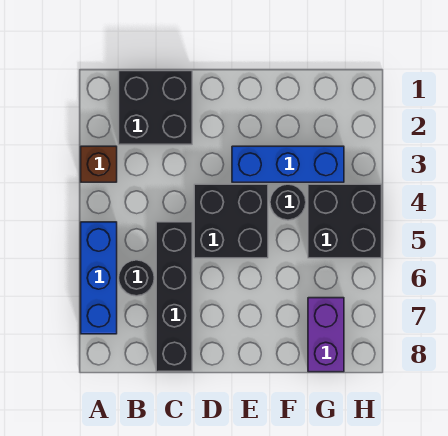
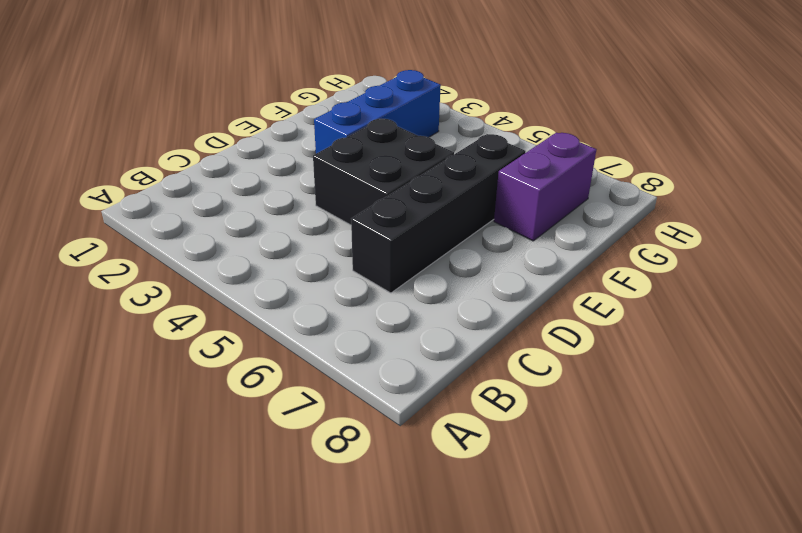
black 1x4 brick [351,134,526,293] -> black 1x4 brick turned to [156,222,192,372]
purple 1x2 brick [494,133,596,241] -> purple 1x2 brick turned to [308,298,344,372]
none -> brown 1x1 brick [81,146,117,182]
none -> blue 1x3 brick [81,222,117,334]

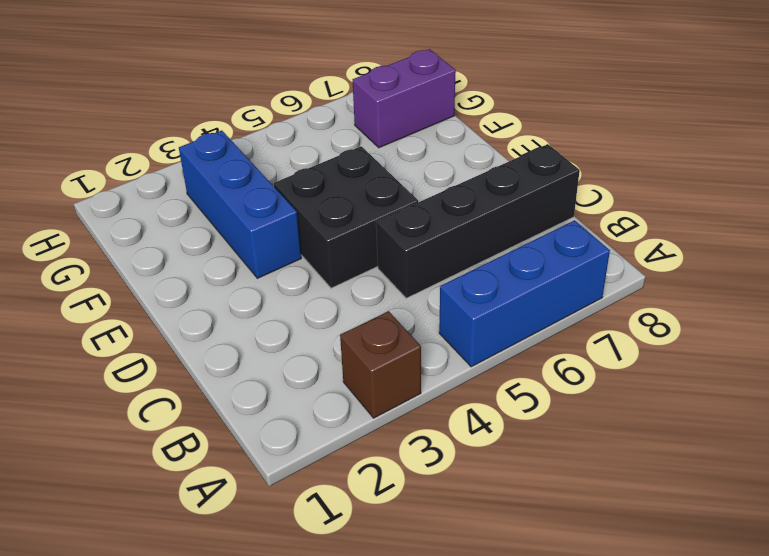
none -> black 2x2 brick [119,71,192,145]
none -> black 1x1 round brick [119,260,154,296]

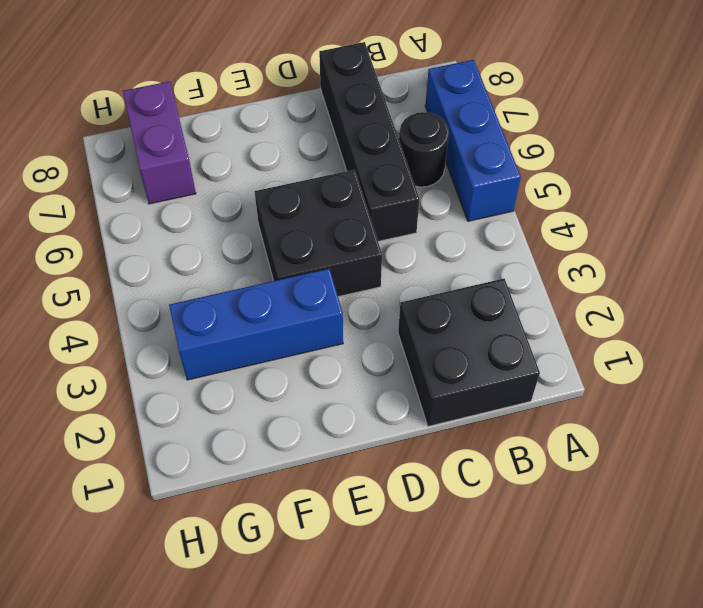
none -> brown 1x1 brick [81,146,117,182]
none -> black 1x1 round brick [270,184,306,220]

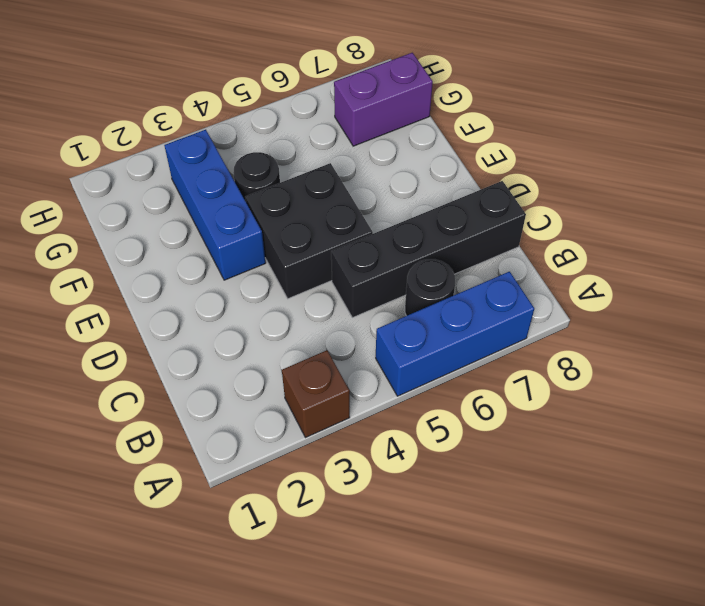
none -> black 2x2 brick [119,71,192,145]
none -> black 2x2 brick [308,184,382,258]

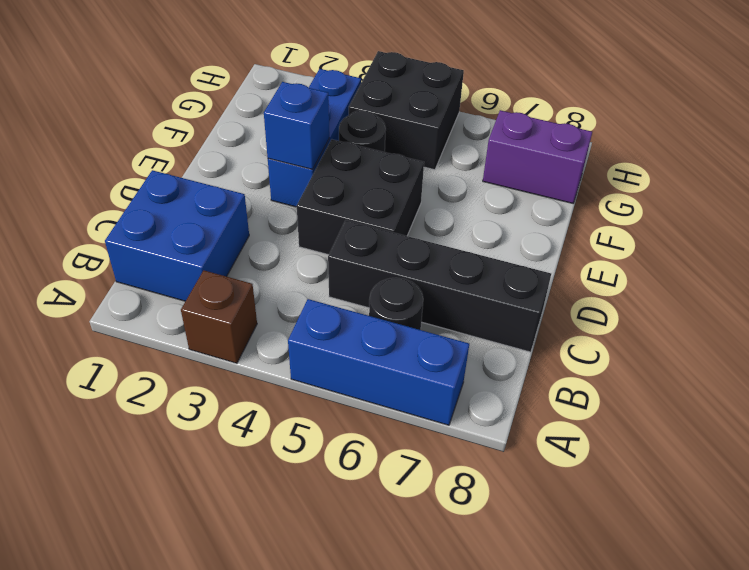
blue 2x2 brick [105,170,249,301] -> black 2x2 brick [119,71,192,145]
blue 1x1 brick [264,82,329,170] -> none

